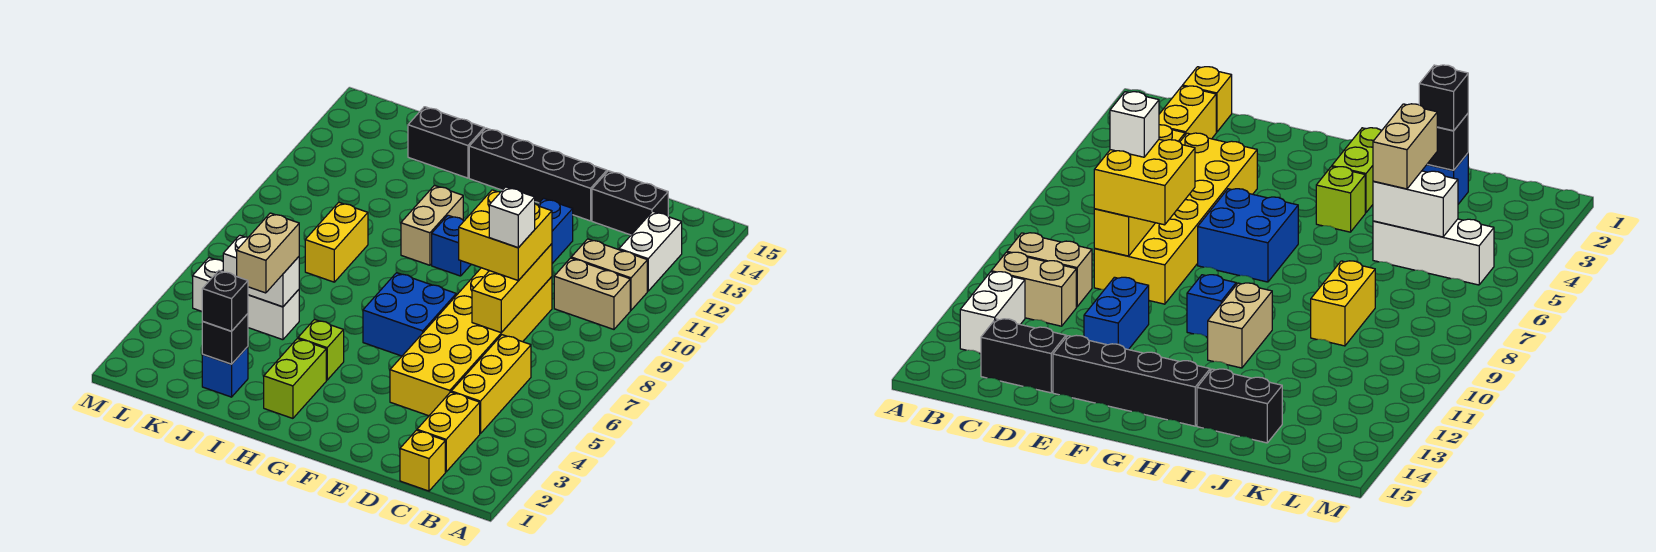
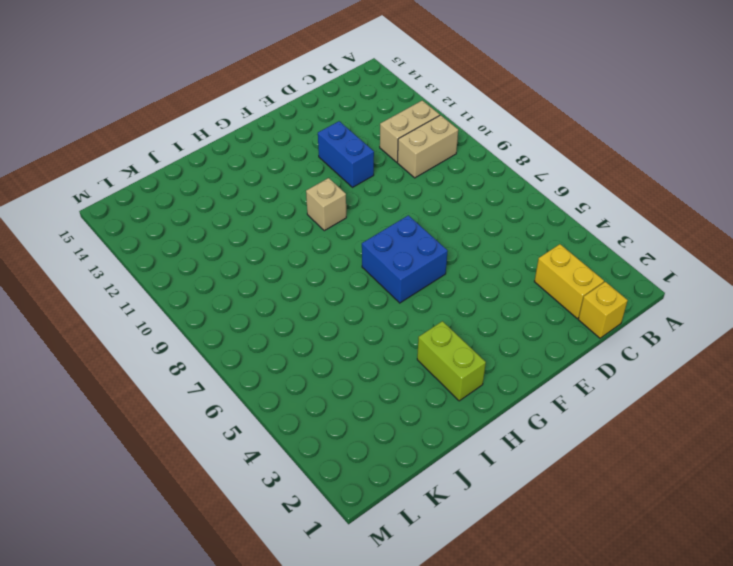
tan 1x1 brick [306,178,346,231] -> blue 1x1 brick [432,215,471,276]
none -> white 1x2 brick [619,211,682,291]
none -> yellow 1x3 brick [451,335,531,434]
none -> black 1x2 brick [592,171,668,235]

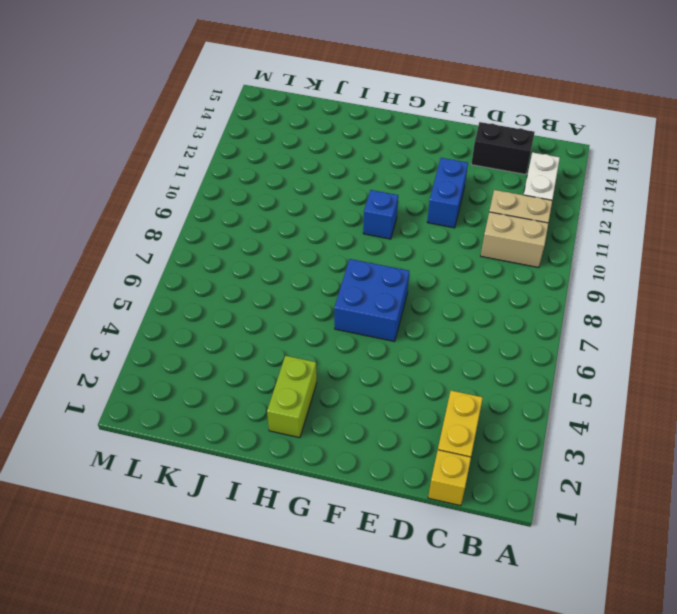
none -> yellow 1x3 brick [451,335,531,434]
none -> yellow 2x6 brick [390,268,552,416]
none -> black 1x4 brick [469,128,607,221]

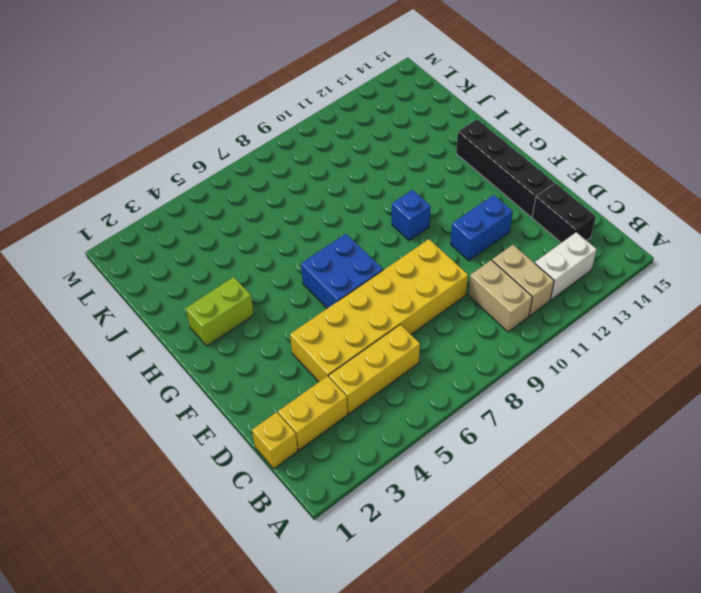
none -> lime 1x1 brick [298,319,344,380]
none -> tan 1x2 brick [401,185,463,265]
none -> black 1x2 brick [408,107,484,178]

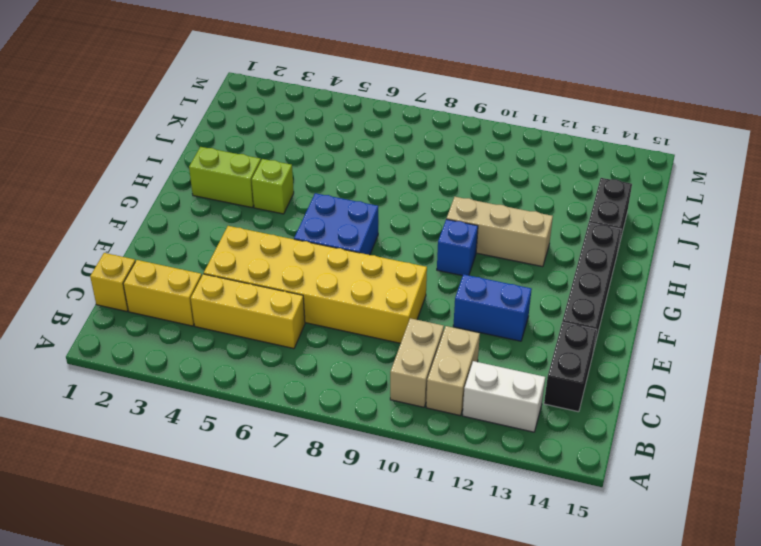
tan 1x3 brick [447,197,553,267] -> tan 1x2 brick [401,185,463,265]
none -> blue 1x1 brick [202,347,248,397]
none -> white 1x3 brick [193,258,299,340]
none -> yellow 1x2 brick [305,202,368,282]

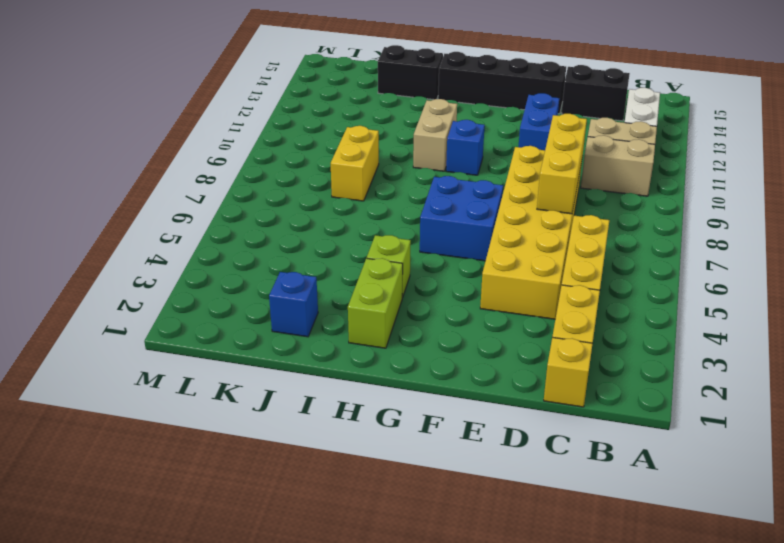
none -> white 1x3 brick [193,258,299,340]
none -> black 1x1 brick [202,314,248,364]
none -> white 1x2 brick [223,235,299,307]

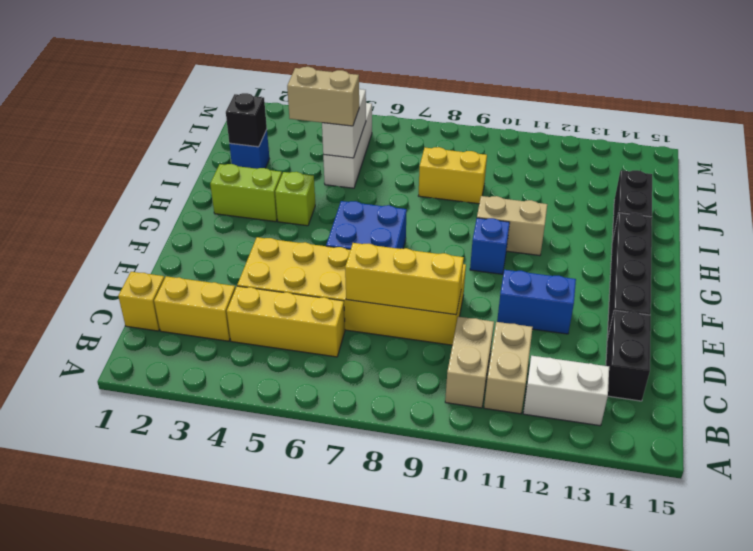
none -> yellow 2x2 brick [459,190,552,281]
none -> black 1x1 brick [202,271,248,331]
none -> white 1x1 brick [489,187,535,248]

